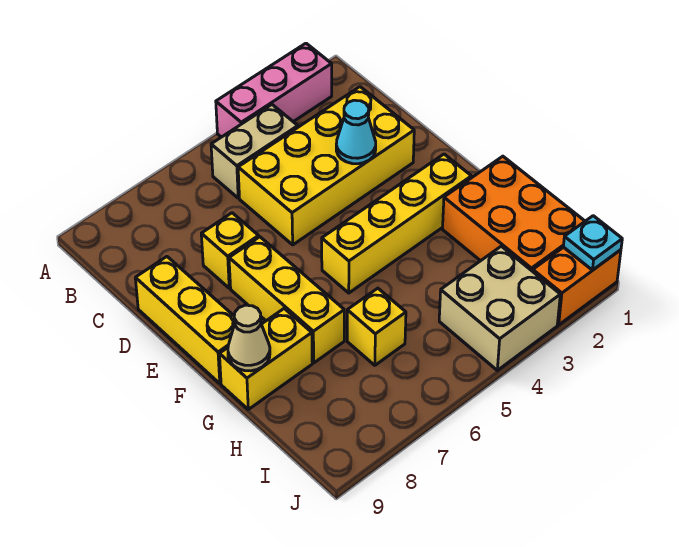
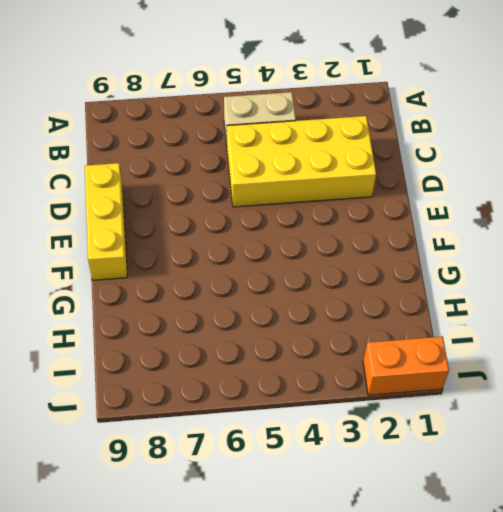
none -> pink 1x3 brick [216,43,332,137]
none -> yellow 1x1 brick [201,213,259,288]
none -> yellow 1x3 brick [229,237,344,363]

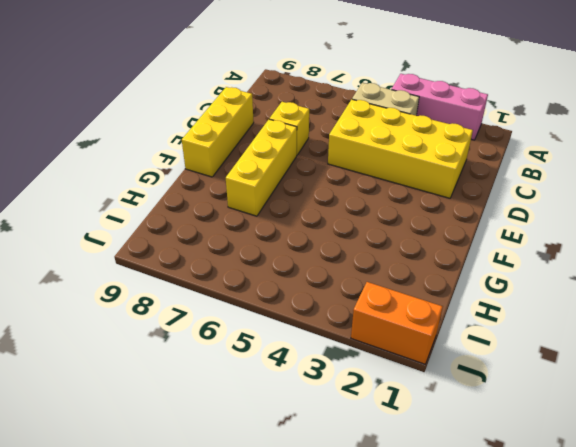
none -> yellow 1x4 brick [322,154,471,293]
none -> orange 2x3 brick [442,156,585,271]
none -> yellow 1x2 brick [220,309,312,409]

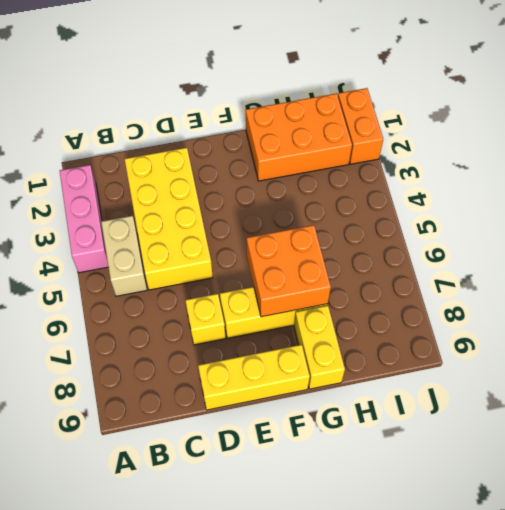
orange 2x2 brick [247,225,331,317] -> none
none -> yellow 1x4 brick [322,154,471,293]
none -> yellow 1x1 brick [347,288,406,365]
none -> tan 2x2 brick [439,246,560,370]

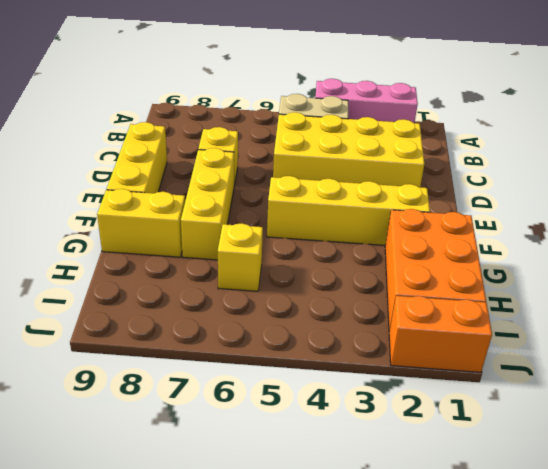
none -> tan 2x2 brick [439,246,560,370]
none -> cyan 1x1 cone [336,100,376,164]
none -> tan 1x1 cone [228,305,270,371]

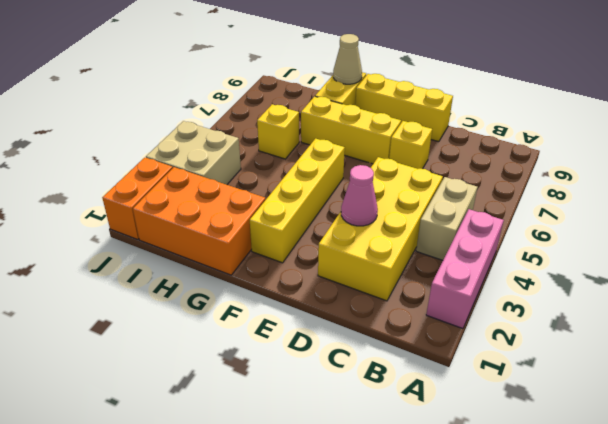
pink 1x1 cone [341,165,378,226] -> cyan 1x1 cone [336,100,376,164]
none -> cyan 1x1 plate [563,216,622,270]

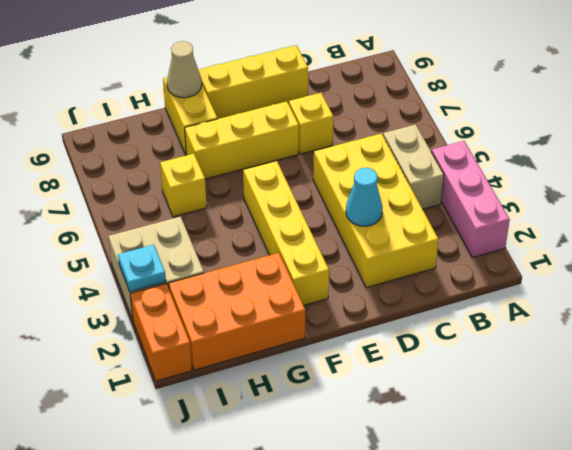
cyan 1x1 plate [118,245,166,292] -> cyan 1x1 plate moved to [563,216,622,270]

